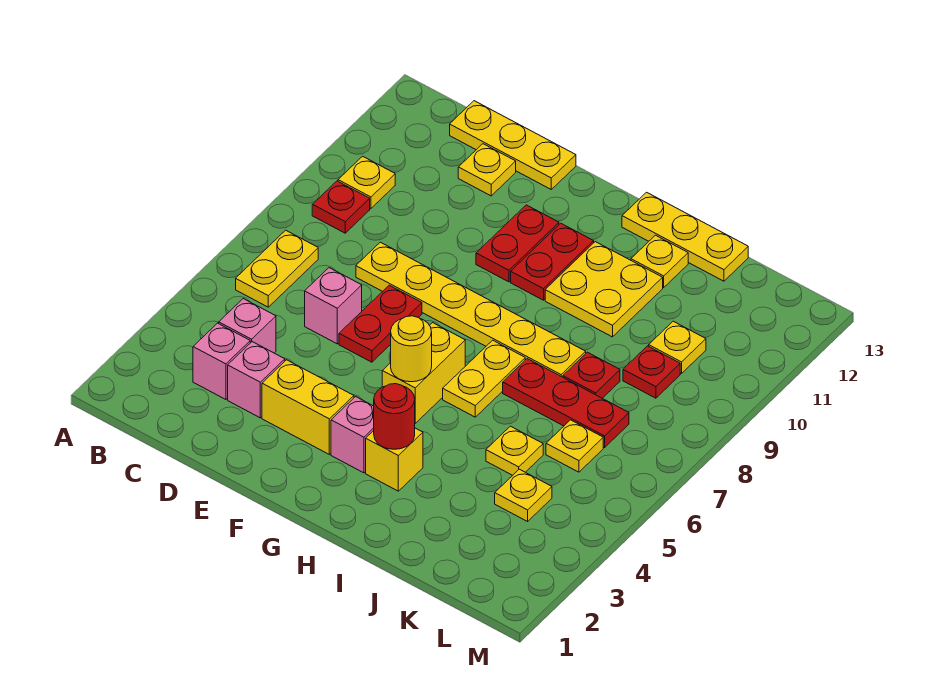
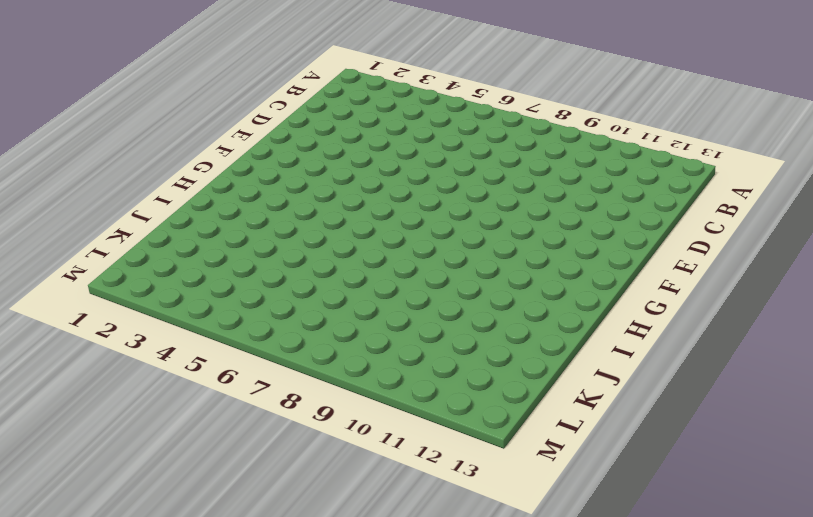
none -> yellow 1x2 plate [236,230,318,307]
none -> red 1x1 plate [312,181,370,233]
none -> yellow 1x1 plate [338,156,395,209]
none -> pink 1x1 brick [193,323,250,399]

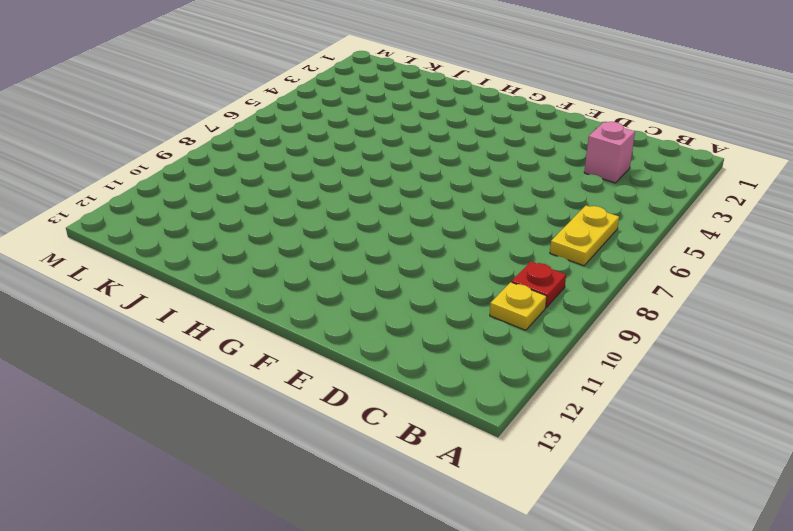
none -> pink 1x1 brick [219,299,276,353]
none -> yellow 1x3 plate [450,101,576,189]
none -> pink 1x1 brick [228,342,285,418]
none -> pink 1x1 brick [305,268,362,344]

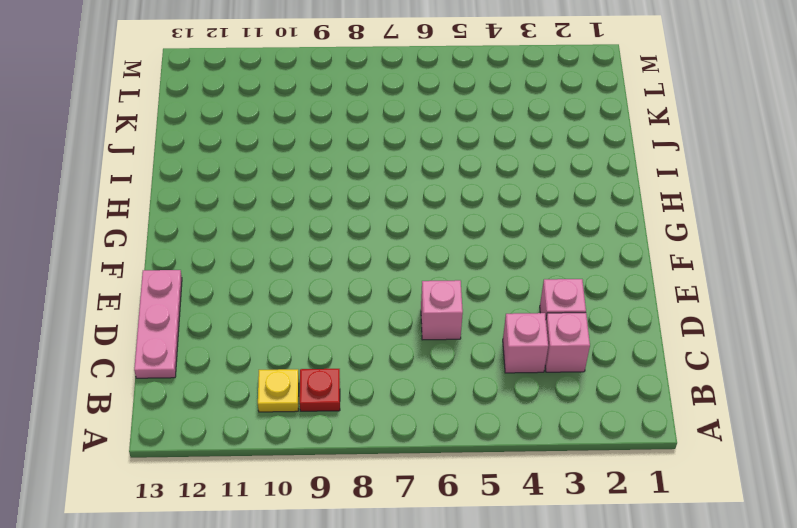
pink 1x3 plate [134,270,182,378] -> yellow 1x3 plate [450,101,576,189]
none -> yellow 1x2 plate [236,230,318,307]
none -> yellow 1x6 plate [356,242,586,377]
none -> yellow 1x1 plate [458,144,516,196]
none -> yellow 1x2 brick [262,360,354,454]

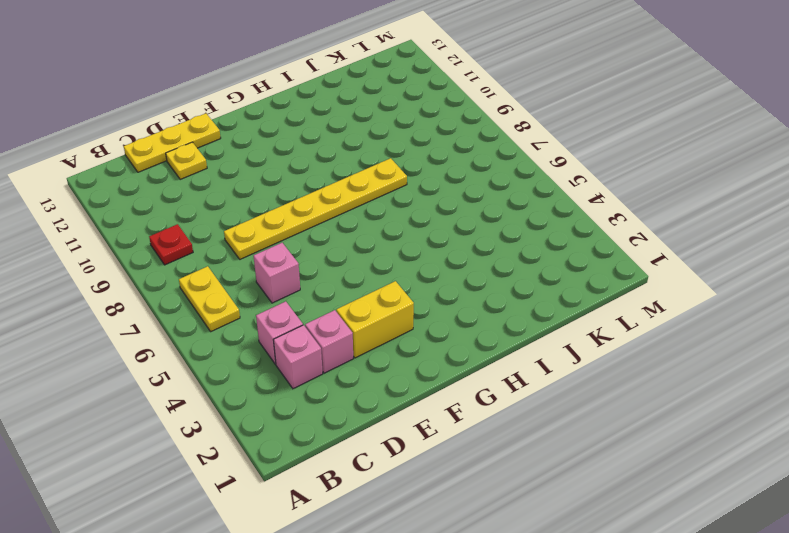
none -> yellow 1x1 plate [338,156,395,209]
none -> red 1x2 plate [339,285,422,362]
none -> red 1x2 plate [476,205,559,282]
none -> pink 1x1 brick [331,397,374,473]

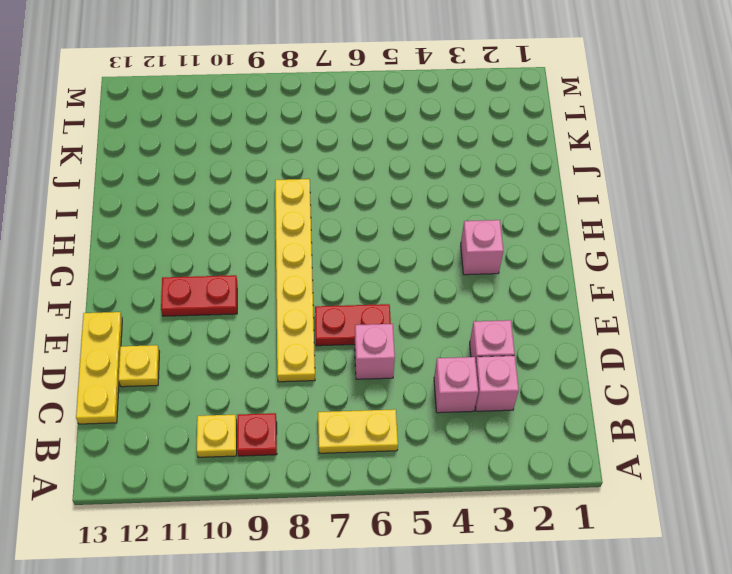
none -> yellow 1x2 brick [262,360,354,454]
none -> yellow 1x2 brick [382,323,465,423]
none -> red 1x2 plate [511,223,594,300]
none -> yellow 1x1 brick [366,428,423,491]

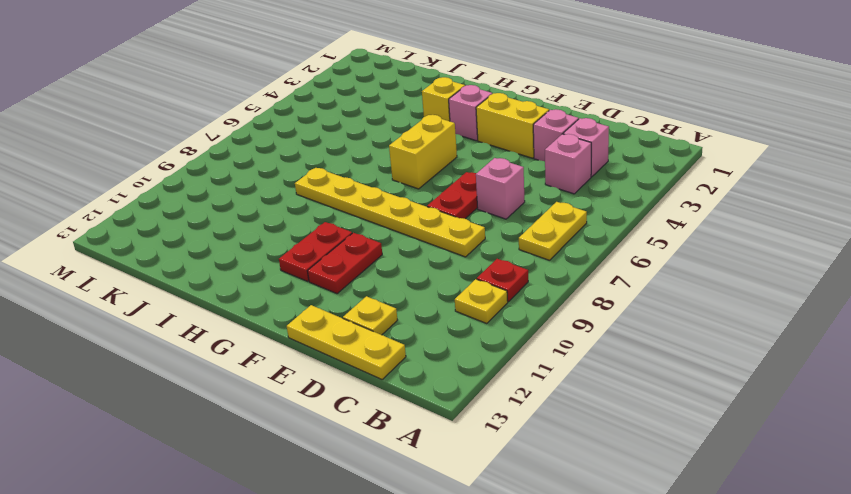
none -> yellow 1x2 plate [443,340,525,417]
none -> yellow 2x2 plate [545,242,663,337]
none -> yellow 1x3 plate [622,192,748,281]
none -> red 1x3 plate [503,359,629,448]

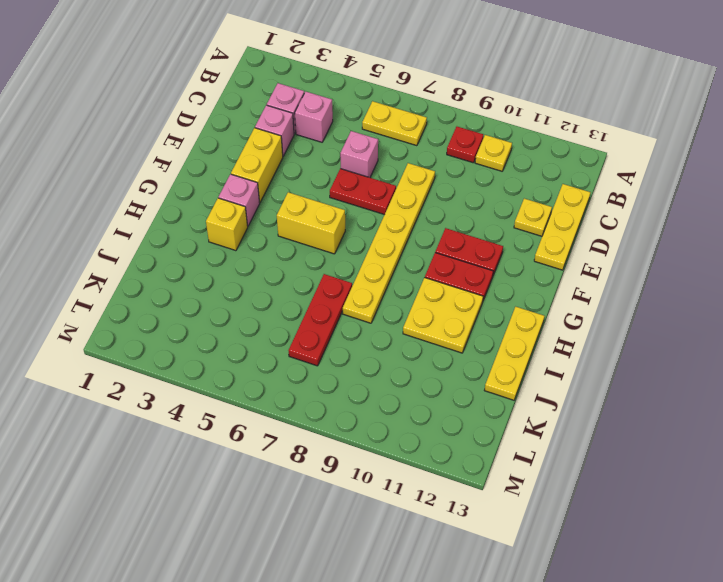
none -> yellow 1x2 plate [443,340,525,417]
none -> yellow 1x1 plate [631,235,688,287]
none -> yellow 1x1 plate [486,426,543,475]
none -> red 1x1 plate [563,352,620,398]

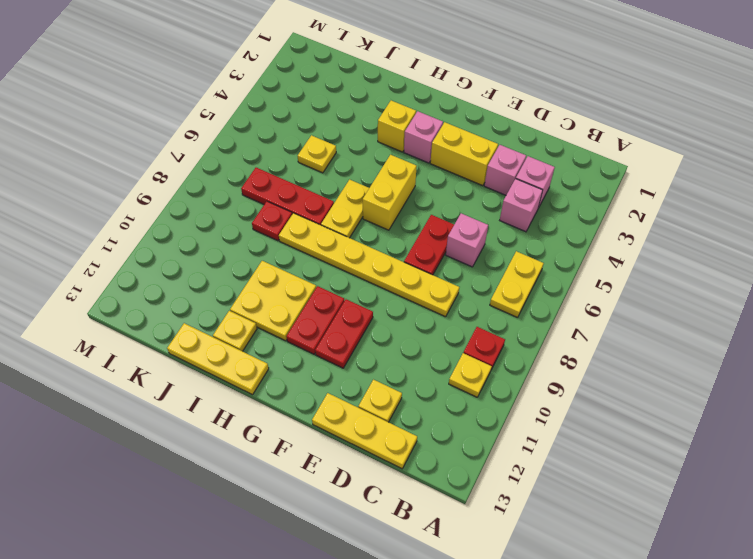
none -> yellow 1x1 plate [495,469,552,521]
none -> yellow 1x1 plate [546,420,603,472]
none -> red 1x1 plate [623,346,680,398]
none -> yellow 1x1 plate [649,321,706,374]

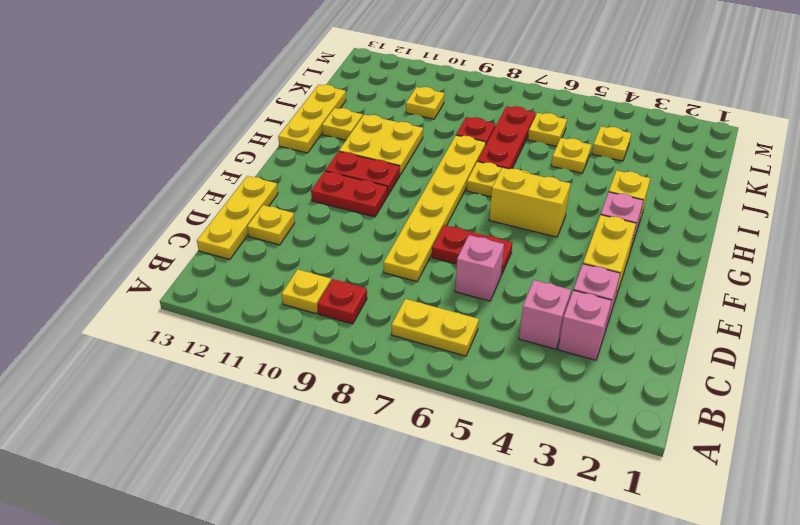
none -> red 1x1 plate [623,346,680,398]
none -> yellow 1x1 round brick [391,316,432,382]
none -> red 1x1 round brick [374,384,415,449]

